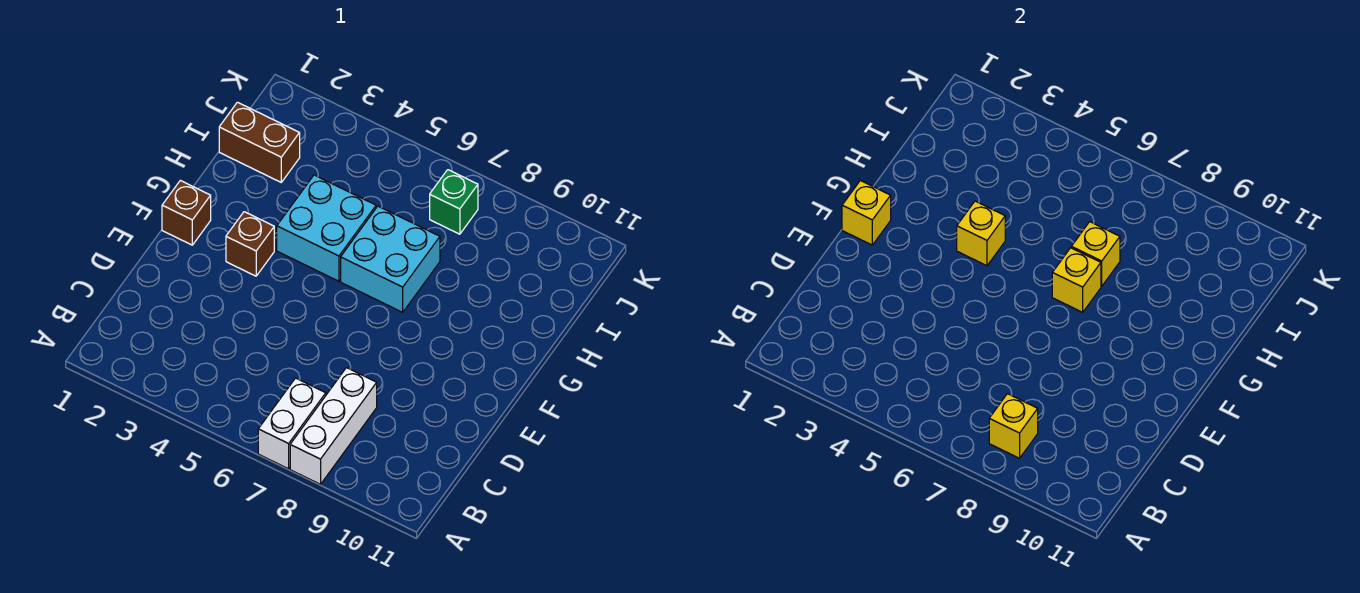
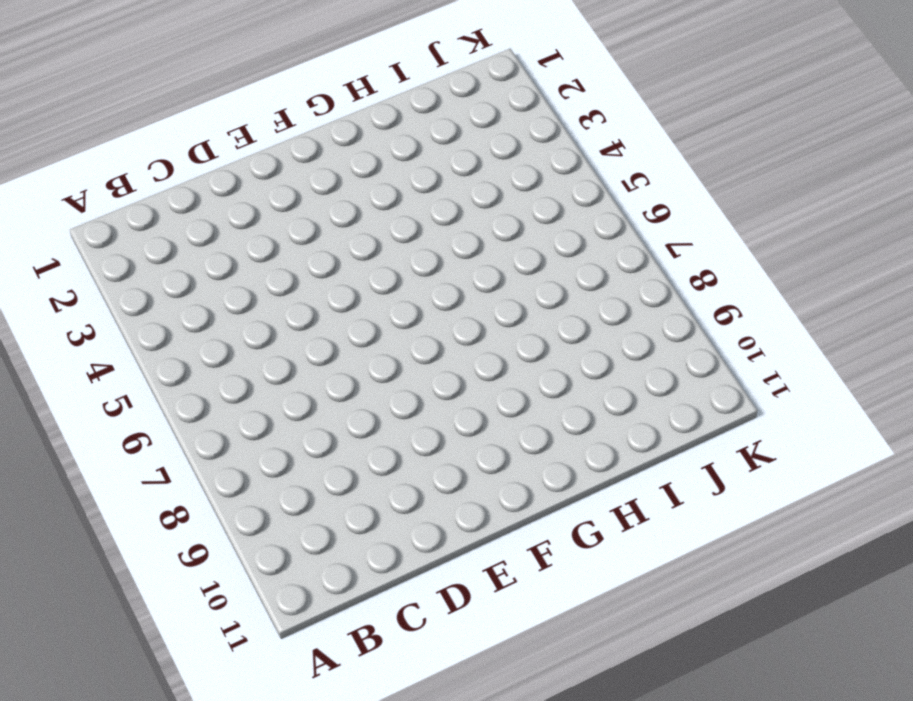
none -> white 1x2 brick [258,378,326,469]
none -> white 1x3 brick [290,368,377,484]
none -> brown 1x1 brick [162,180,211,245]

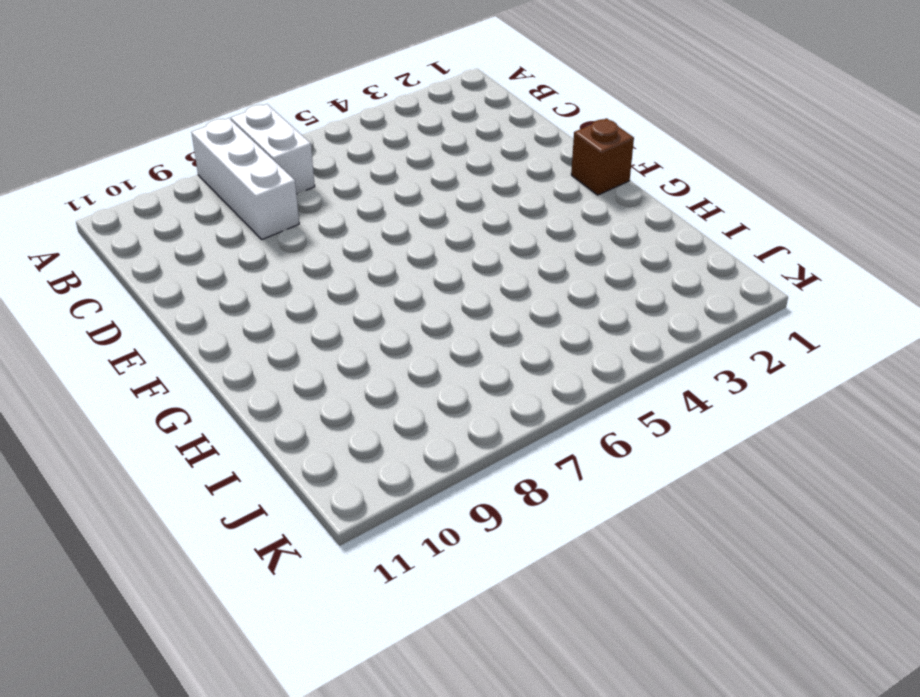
none -> brown 1x1 brick [226,212,274,276]
none -> cyan 2x2 brick [277,175,376,281]
none -> cyan 2x2 brick [341,206,440,312]

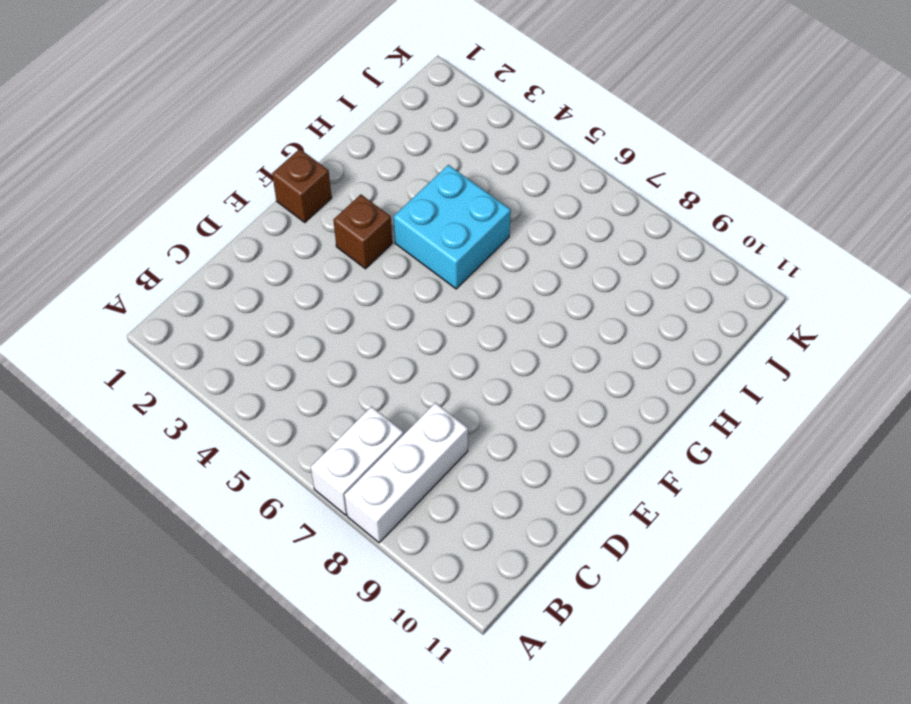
none -> cyan 2x2 brick [341,206,440,312]
none -> brown 1x2 brick [219,102,300,182]
none -> green 1x1 brick [430,170,478,234]

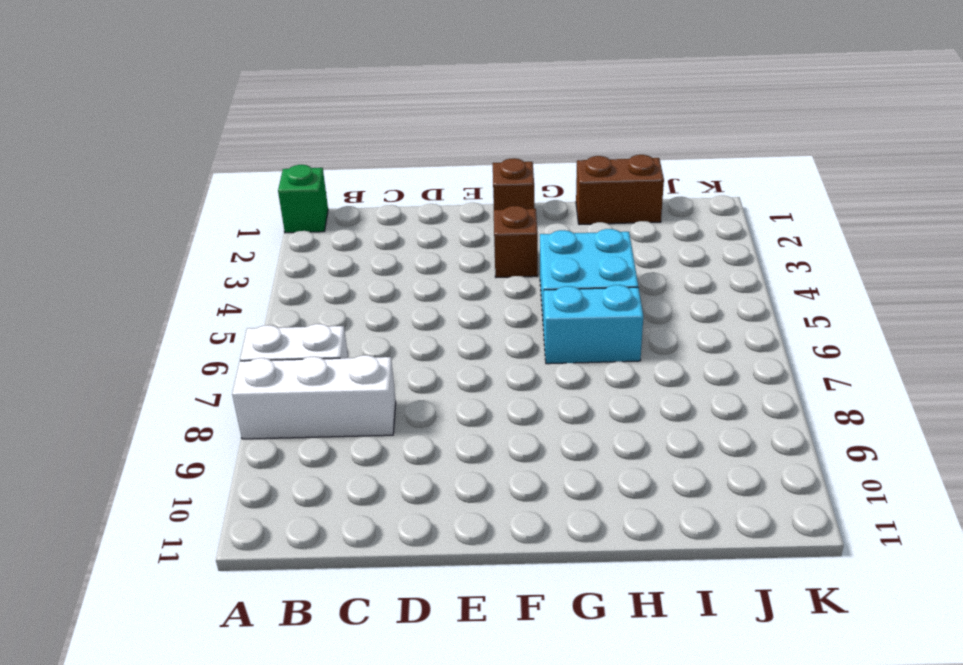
green 1x1 brick [278,165,328,233] -> green 1x1 brick moved to [430,170,478,234]
cyan 1x2 brick [544,285,643,364] -> cyan 2x2 brick [341,206,440,312]
brown 1x2 brick [576,155,664,224] -> brown 1x2 brick turned to [219,102,300,182]
none -> yellow 1x1 brick [989,394,1038,458]
none -> yellow 1x1 brick [842,180,891,245]
none -> yellow 1x1 brick [957,201,1005,266]

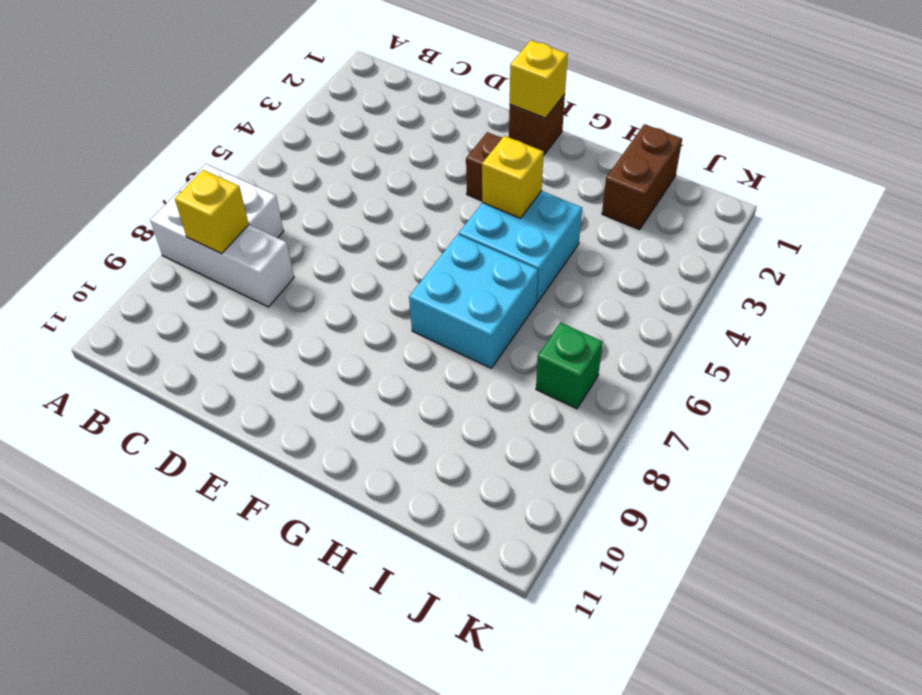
none -> yellow 1x1 brick [1052,248,1101,312]
none -> yellow 1x1 brick [1071,222,1120,286]

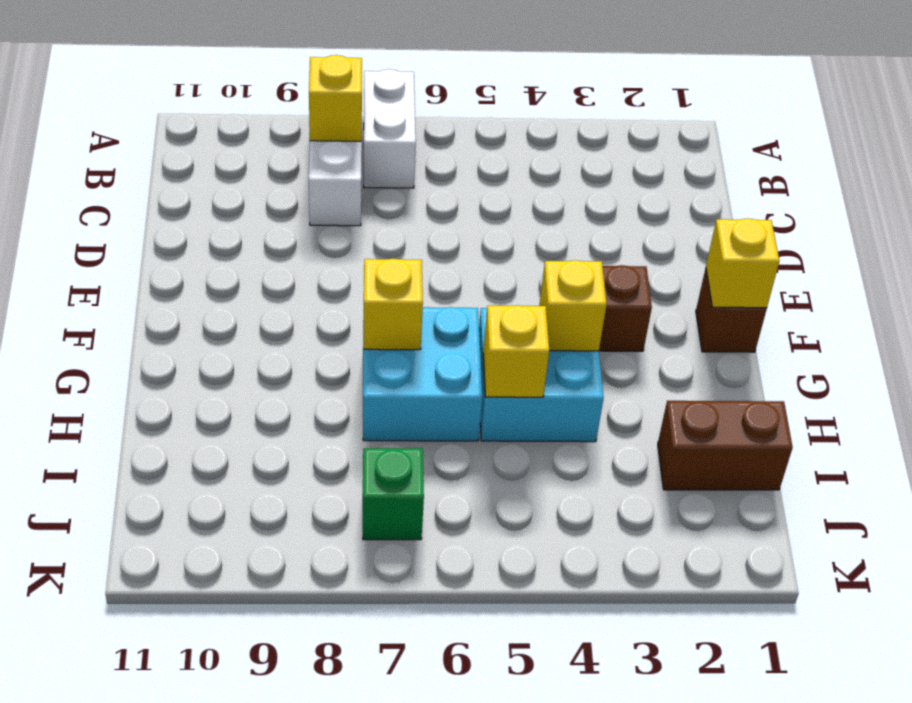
yellow 1x1 brick [483,305,549,397] -> yellow 1x1 brick moved to [1071,222,1120,286]

